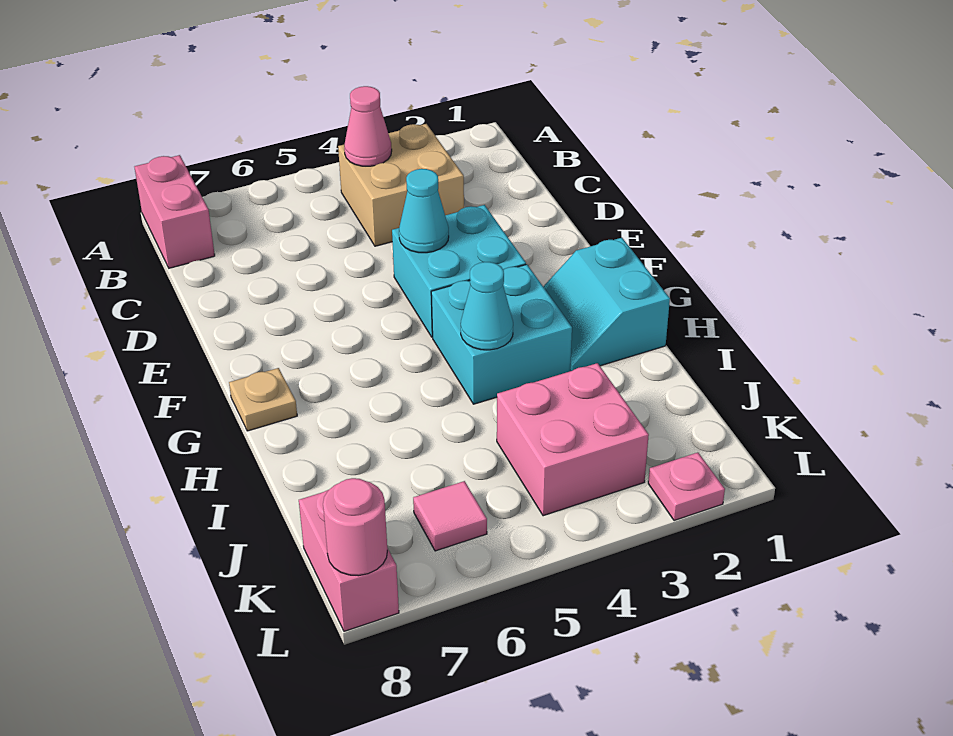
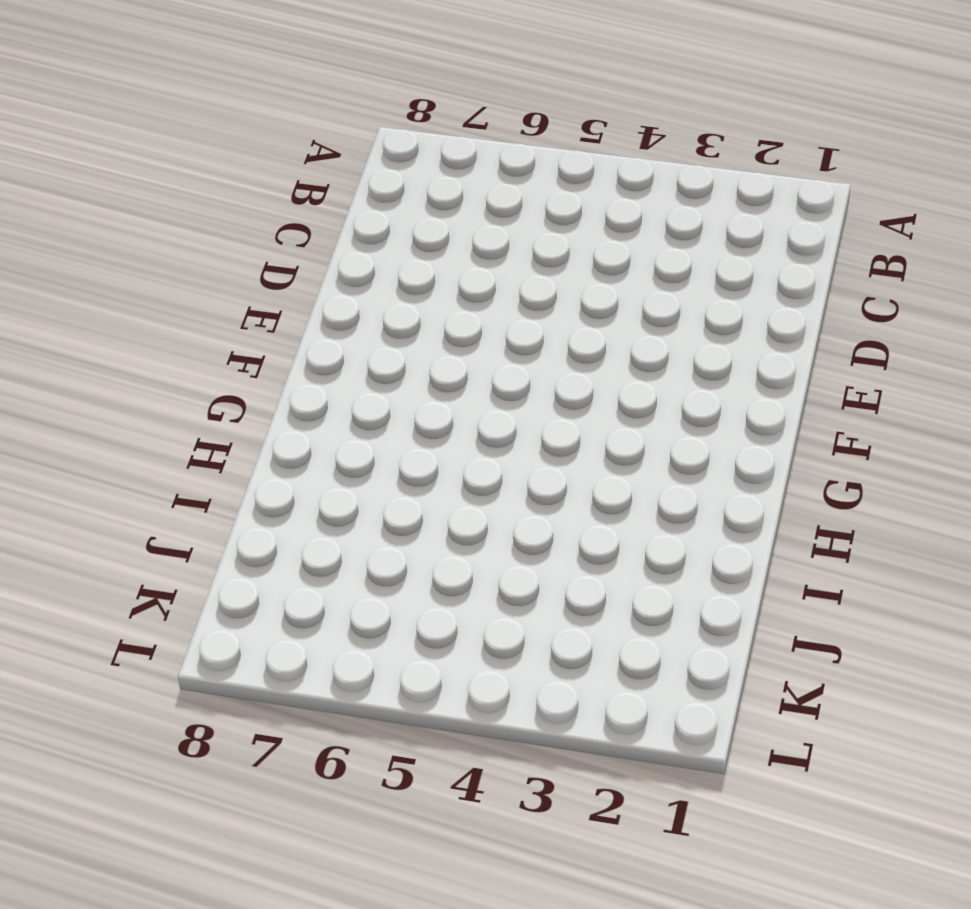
none -> pink 1x2 brick [135,155,215,268]
none -> tan 2x2 brick [338,124,464,246]
none -> cyan 2x2 brick [392,205,526,337]

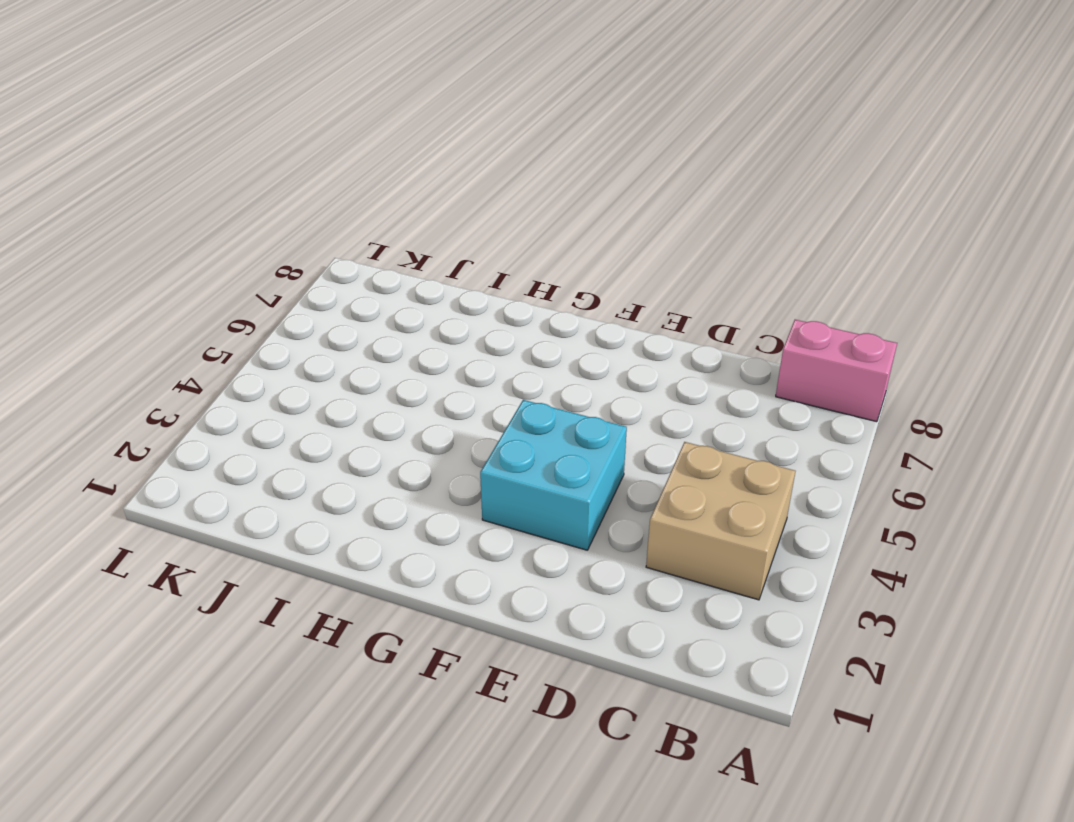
none -> cyan 2x2 slope [543,238,670,371]
none -> cyan 2x2 brick [431,264,572,404]
none -> tan 1x1 plate [229,368,297,431]

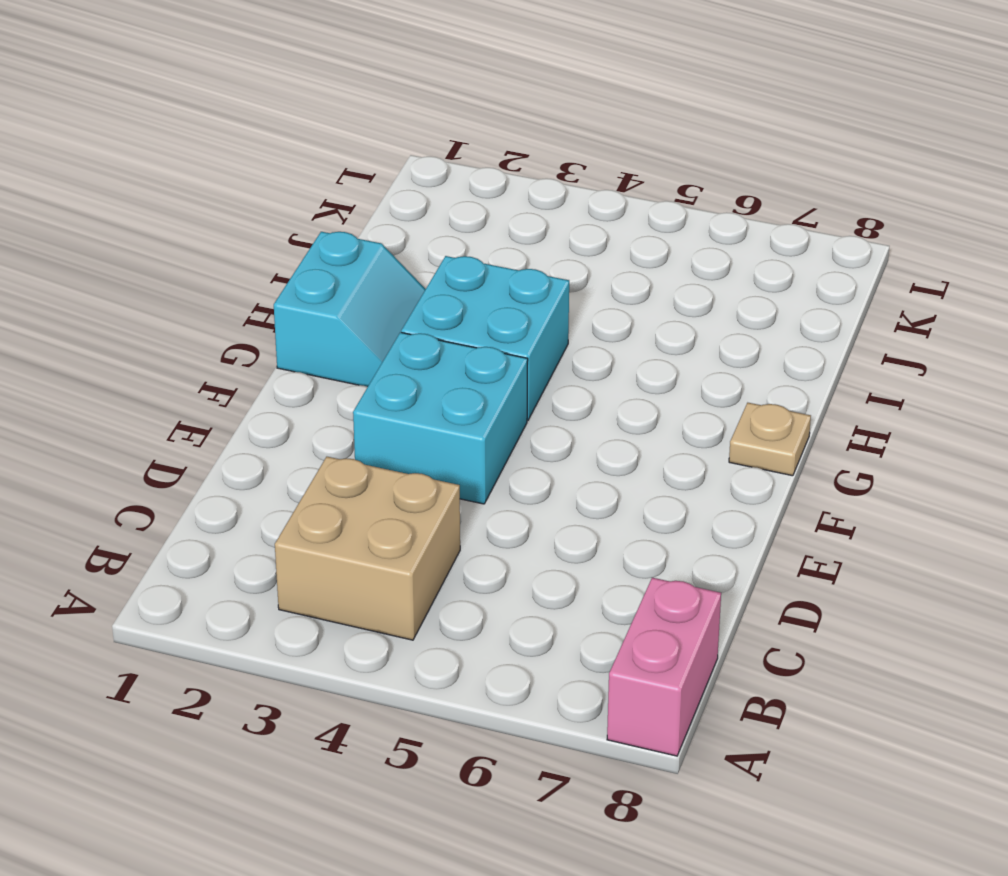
none -> pink 2x2 brick [497,363,649,516]
none -> pink 1x1 tile [413,481,487,551]
none -> pink 1x2 brick [299,490,399,631]

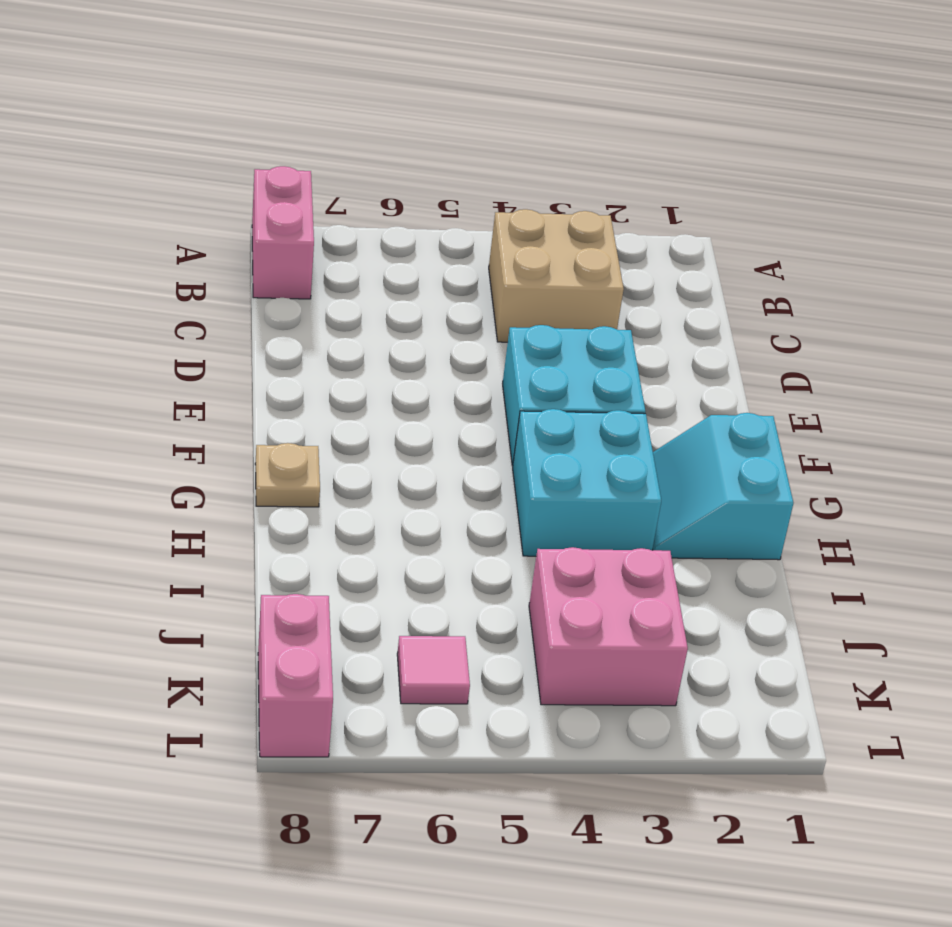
none -> pink 1x1 plate [648,453,725,521]
none -> pink 1x1 cone [344,86,392,166]
none -> cyan 1x1 cone [399,169,449,253]

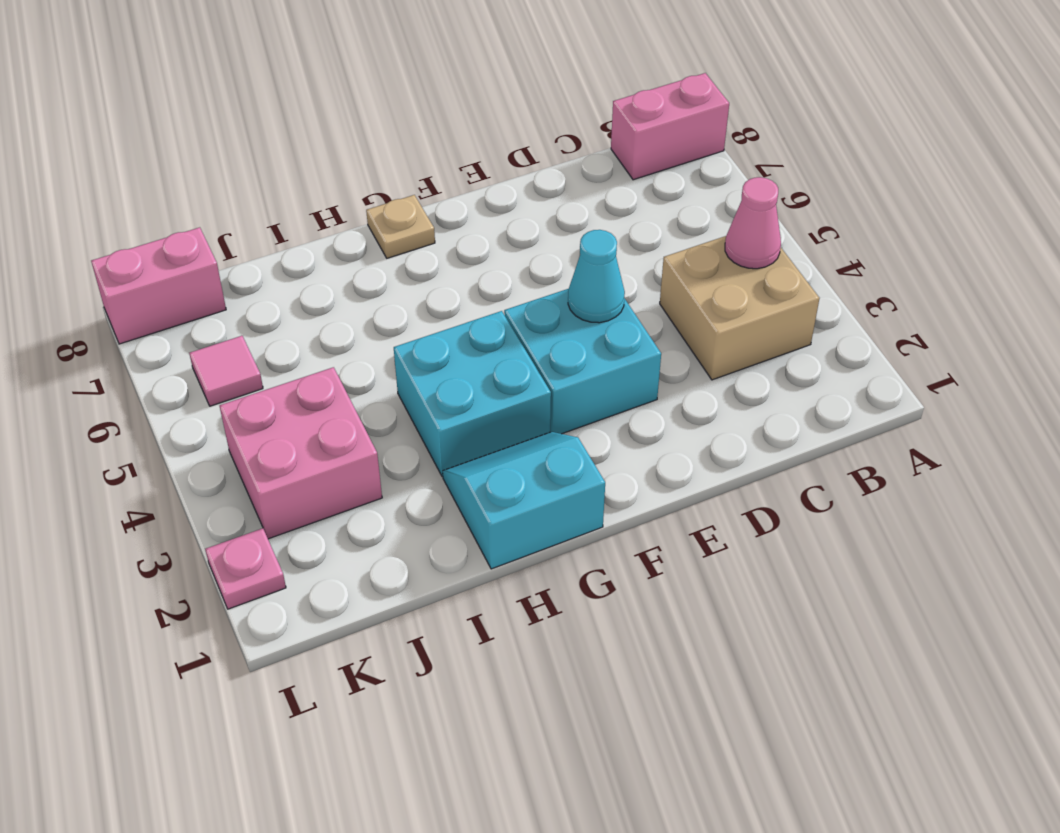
none -> cyan 1x1 cone [461,262,513,350]
none -> pink 1x1 round brick [323,478,387,576]

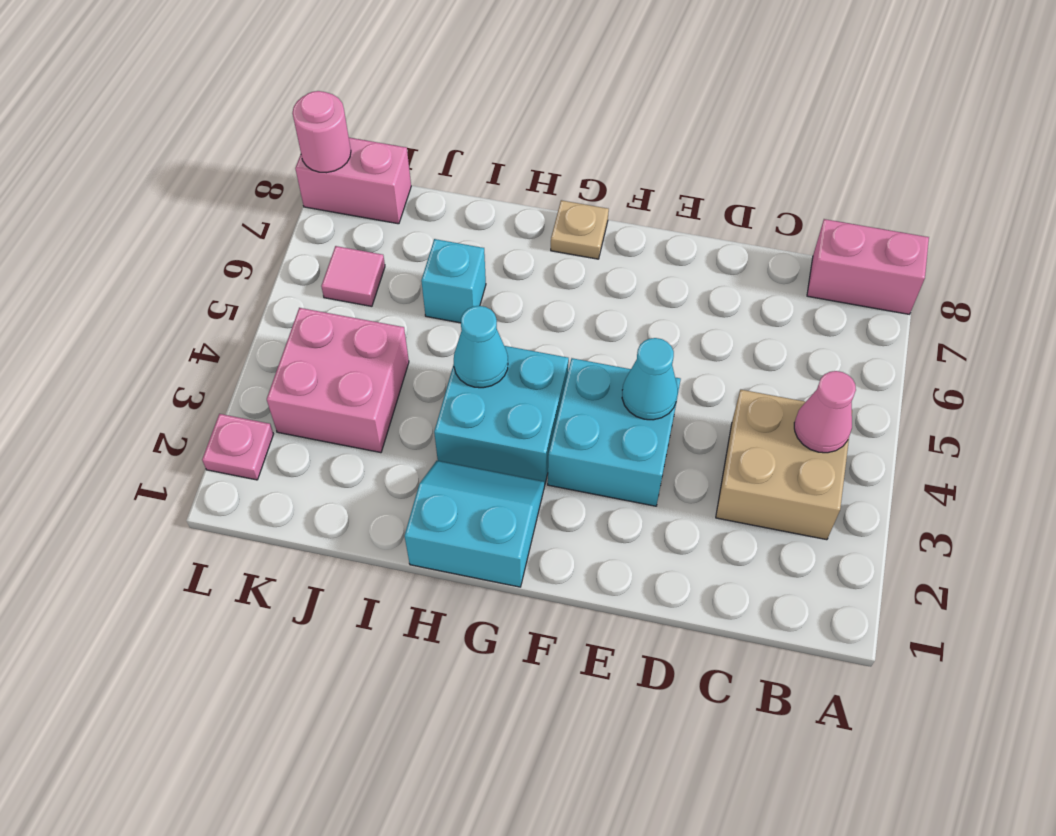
cyan 1x1 brick [421,239,486,323] -> none

